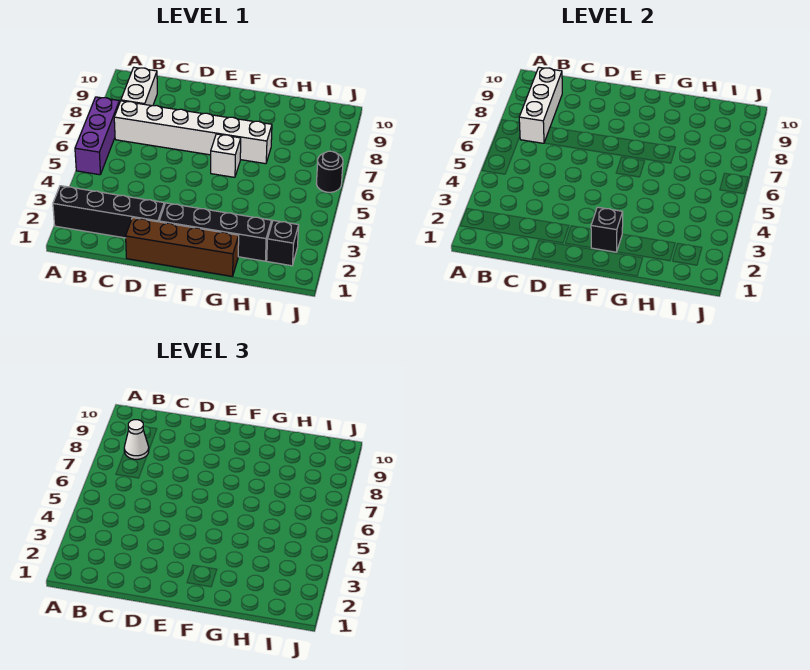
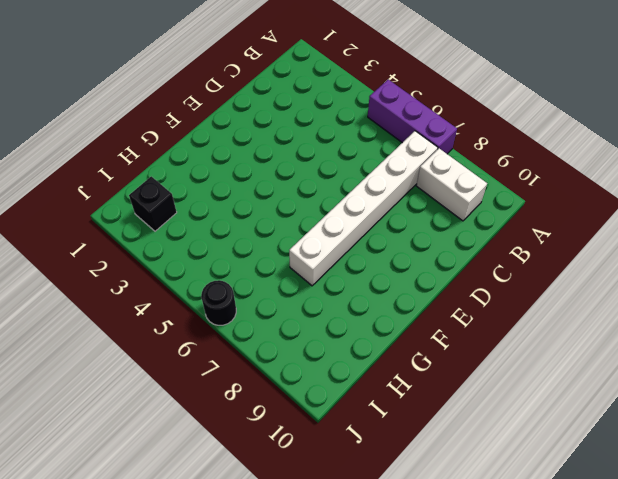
none -> black 1x4 brick [53,186,164,238]
none -> brown 1x4 brick [126,218,239,276]
none -> black 1x4 brick [159,203,271,261]

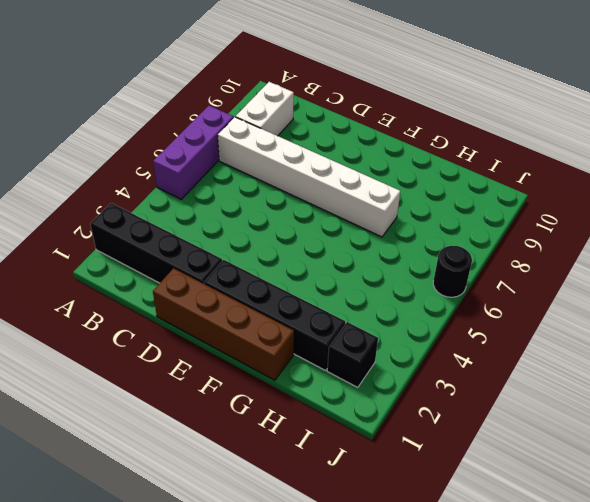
none -> white 1x1 brick [211,134,241,177]
none -> white 1x3 brick [519,67,562,143]
none -> black 1x1 brick [591,207,623,252]

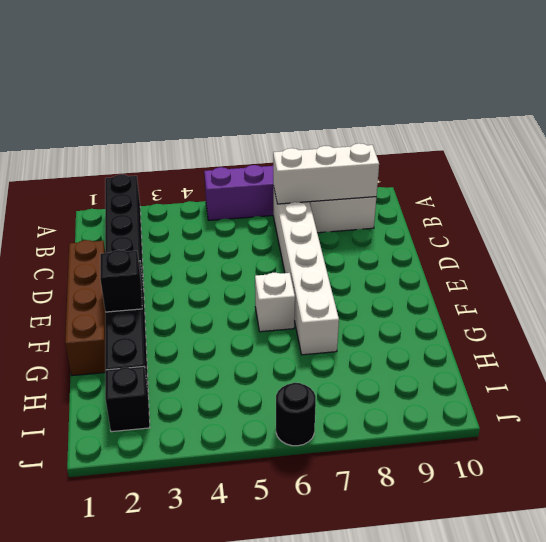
none -> white 1x1 cone [124,420,149,459]

